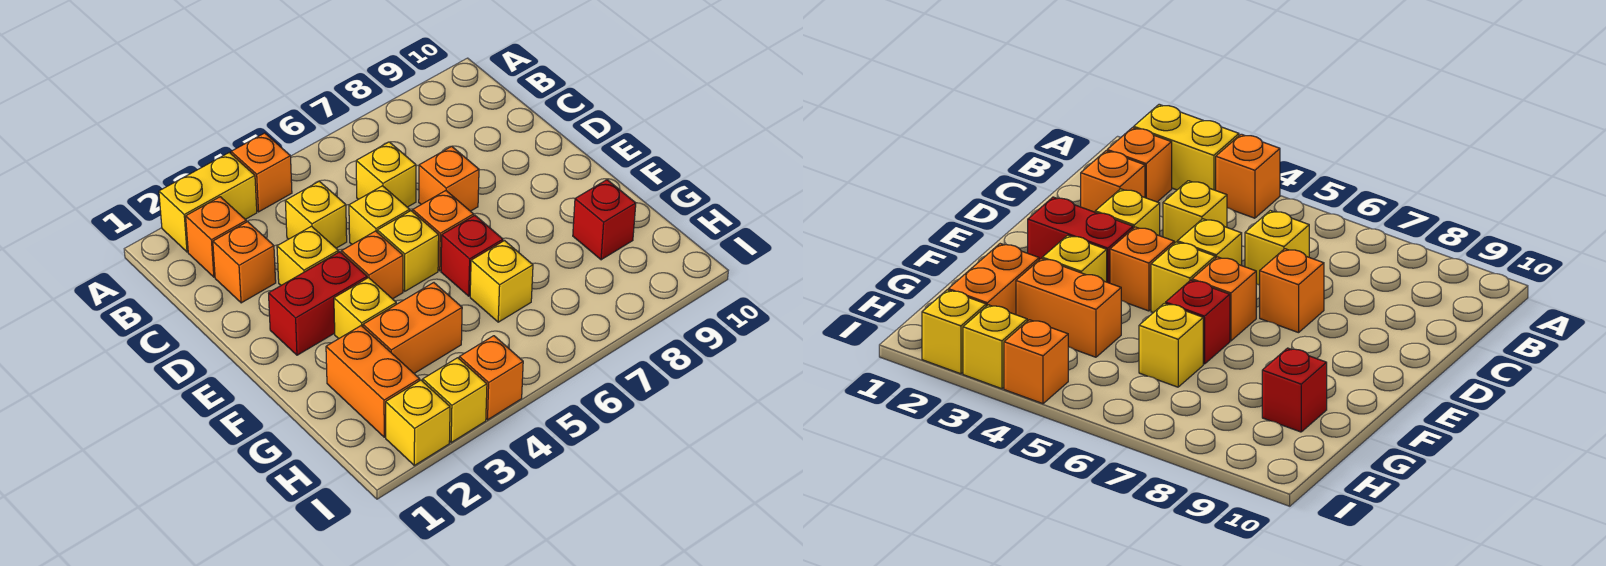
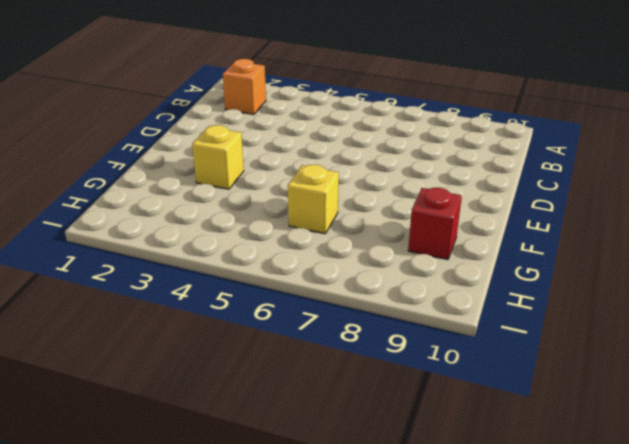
none -> yellow 1x2 brick [159,153,257,252]
none -> orange 1x1 brick [231,133,292,212]
none -> orange 1x1 brick [213,222,276,303]

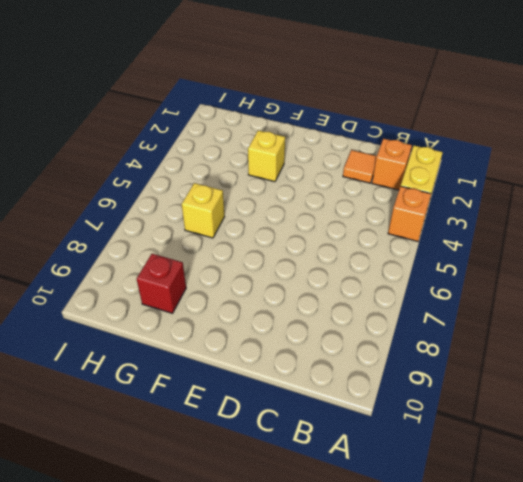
orange 1x1 tile [343,150,377,183] -> orange 1x1 brick [213,222,276,303]
none -> yellow 1x1 brick [285,181,347,248]
none -> yellow 1x1 brick [356,142,416,207]
none -> yellow 1x1 brick [277,226,338,285]

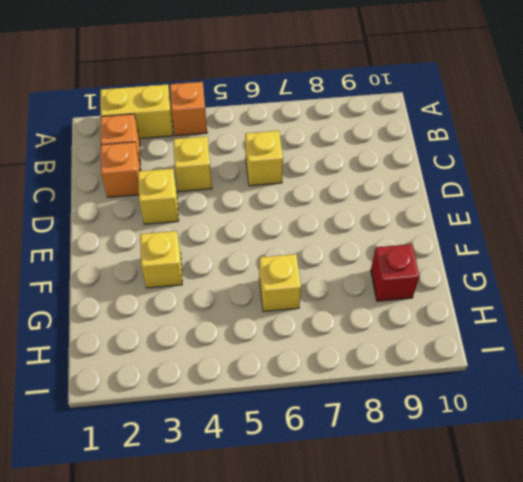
none -> yellow 1x1 brick [349,186,410,244]
none -> orange 1x1 brick [419,146,479,211]
none -> red 1x2 brick [269,252,367,355]

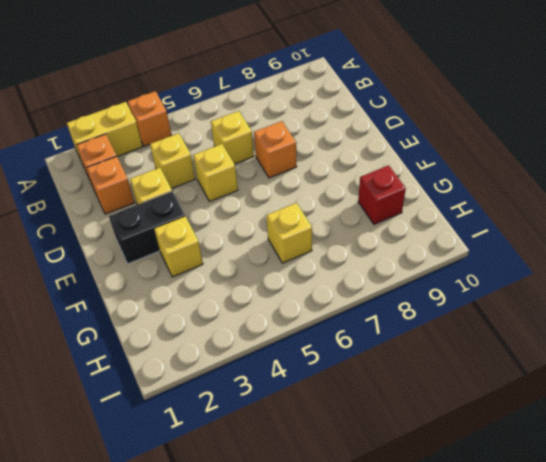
black 1x2 brick [109,191,185,264] -> red 1x2 brick [269,252,367,355]
none -> orange 1x1 brick [342,231,403,299]
none -> yellow 1x1 brick [377,211,439,291]
none -> orange 1x1 brick [413,191,474,271]

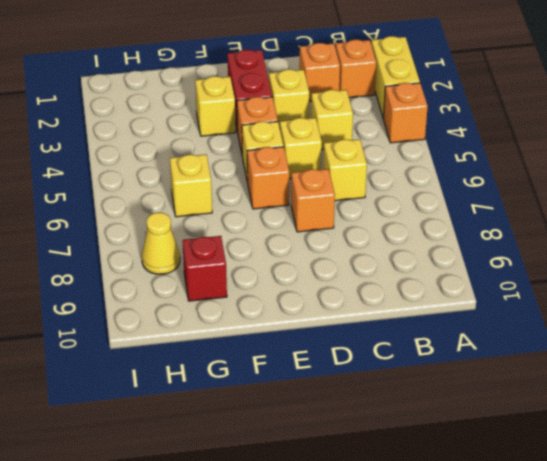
yellow 1x1 cone [142,212,180,274] -> none
none -> red 1x1 brick [441,215,503,296]
none -> orange 1x2 brick [326,326,420,437]
none -> orange 1x2 brick [363,283,462,373]

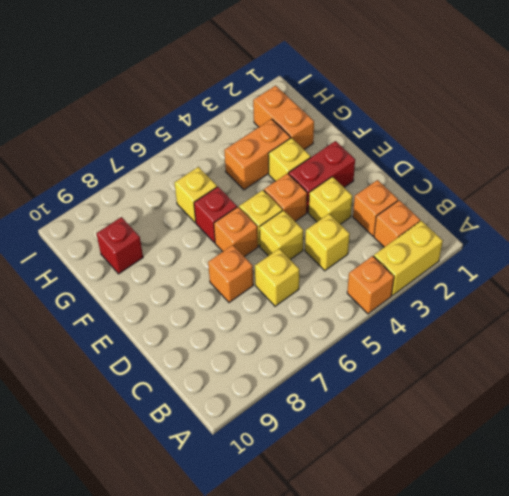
none -> yellow 1x1 brick [386,380,450,465]
none -> yellow 1x1 brick [423,358,487,442]
none -> orange 1x1 brick [459,336,523,420]

